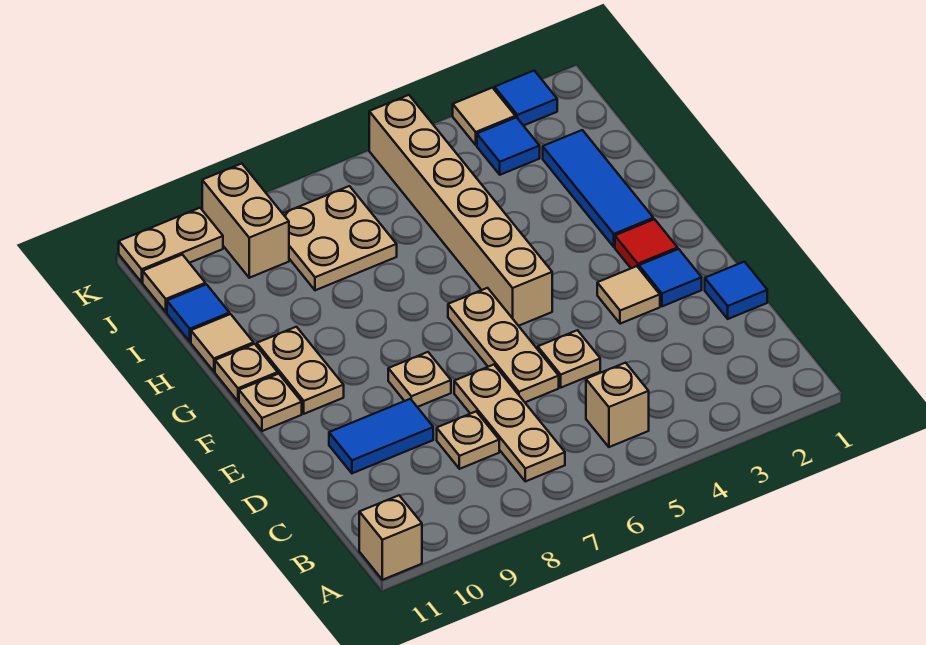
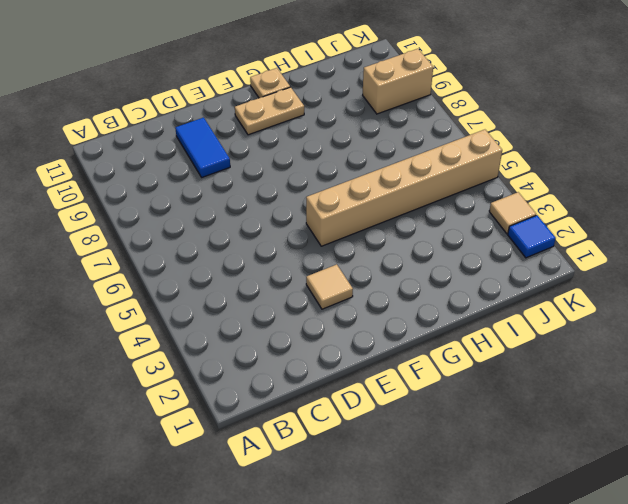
none -> tan 1x1 brick [359,495,422,580]
none -> tan 1x1 brick [586,363,649,447]
none -> tan 1x3 plate [454,365,565,481]

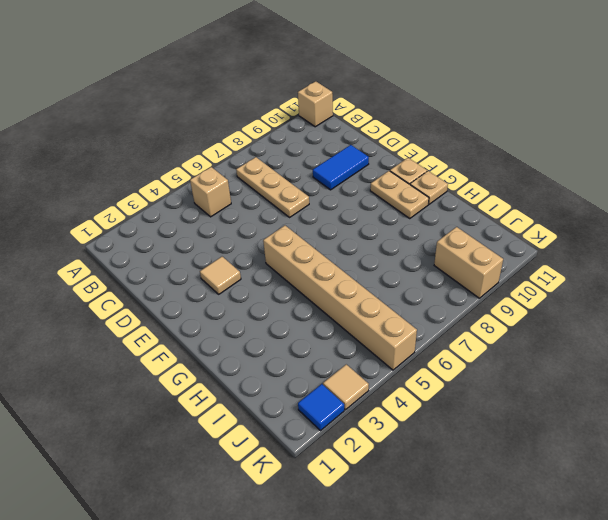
none -> tan 1x1 plate [437,412,499,469]
none -> blue 1x1 tile [705,262,767,319]
none -> tan 1x1 plate [538,330,600,388]

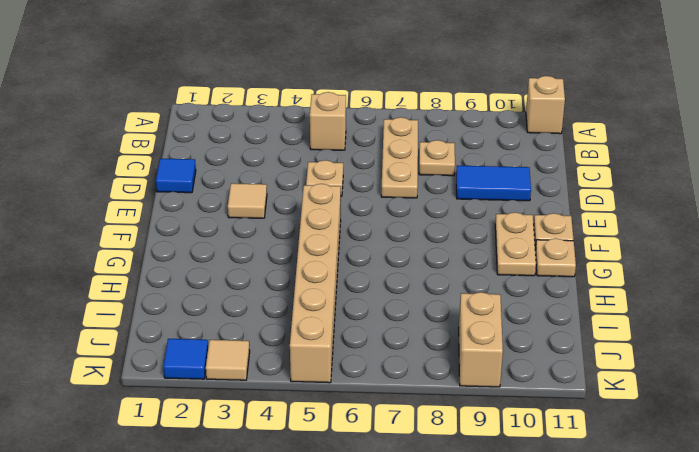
none -> tan 1x3 plate [448,288,559,402]
none -> blue 1x1 tile [639,249,702,306]
none -> tan 1x1 plate [388,352,451,407]

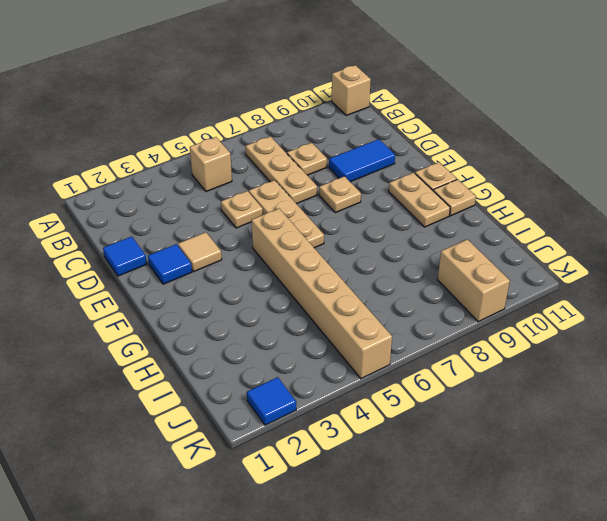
none -> red 1x1 tile [615,219,678,268]
none -> blue 1x3 tile [543,130,653,247]
none -> tan 1x1 tile [191,314,254,371]

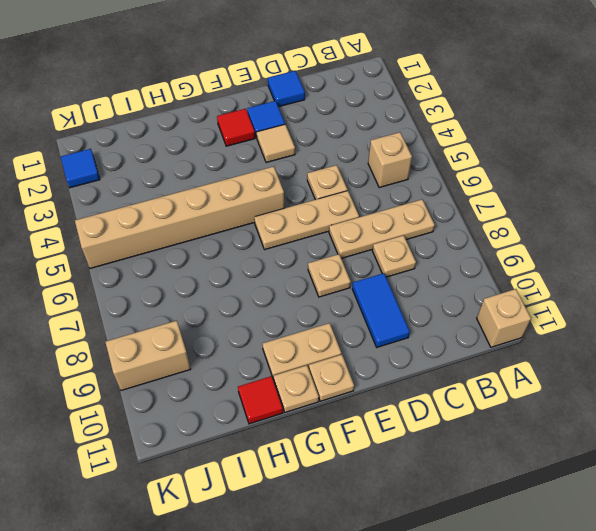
red 1x1 tile [238,376,283,424] -> tan 1x1 tile [191,314,254,371]
none -> blue 1x3 tile [543,130,653,247]
none -> tan 2x2 plate [283,186,397,290]
none -> blue 1x1 tile [167,284,230,342]

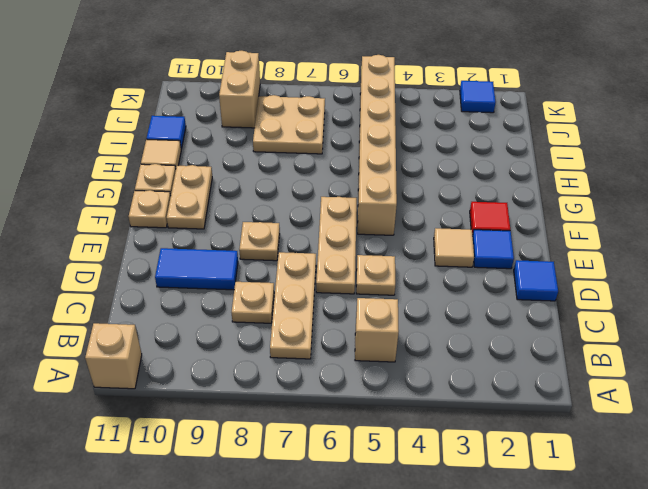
none -> blue 1x3 tile [543,130,653,247]
none -> blue 1x1 tile [477,117,540,175]
none -> tan 1x1 tile [143,255,205,312]

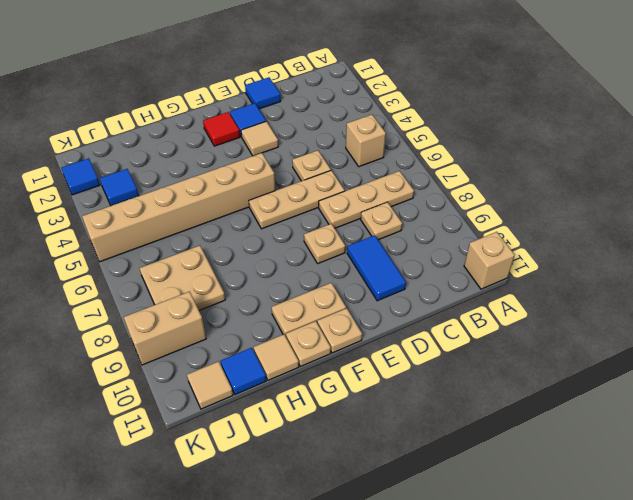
none -> blue 1x3 tile [543,130,653,247]
none -> tan 1x1 tile [453,88,515,145]
none -> tan 1x2 plate [119,208,223,282]

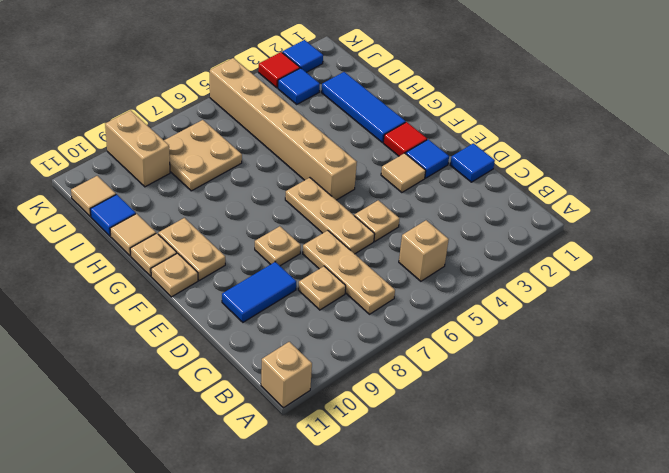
red 1x1 tile [258,52,300,88] -> tan 1x1 tile [453,88,515,145]
none -> tan 1x2 plate [119,208,223,282]

